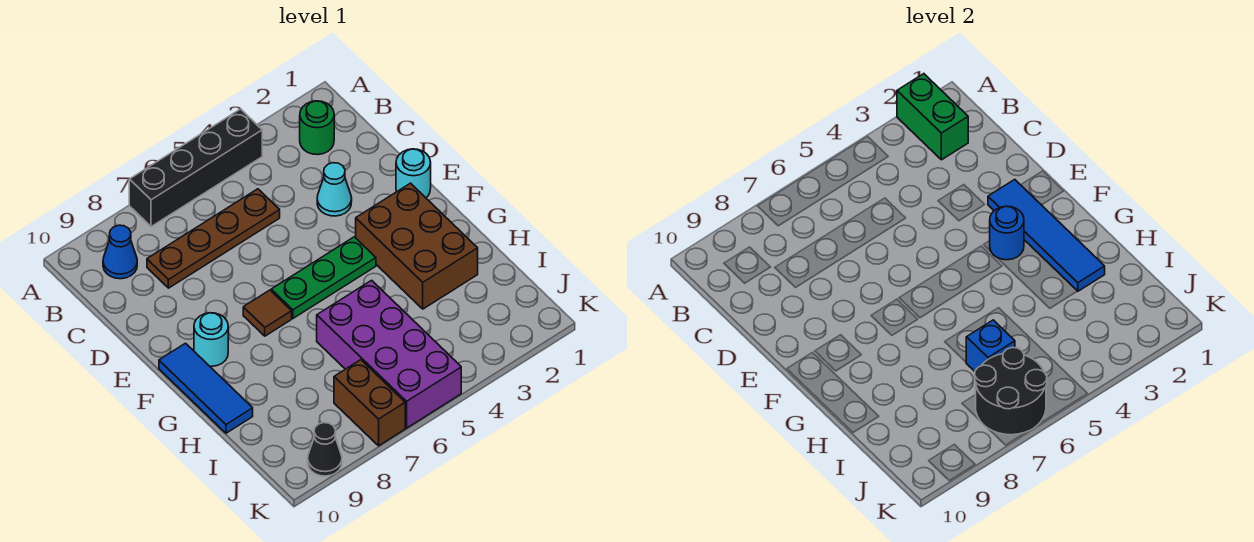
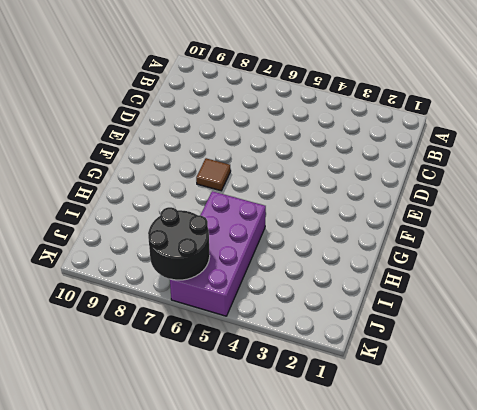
none -> black 1x4 brick [129,109,262,227]
none -> green 1x1 round brick [300,101,334,155]
none -> blue 1x1 cone [103,225,137,279]

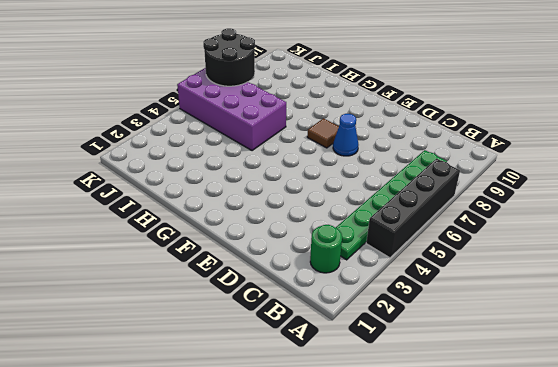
green 1x6 plate [336,150,447,260] -> none
blue 1x1 cone [333,114,358,156] -> blue 1x1 cone moved to [103,225,137,279]
none -> brown 1x4 plate [147,189,280,288]
none -> cyan 1x1 cone [317,163,352,216]
none -> cyan 1x1 round brick [396,149,431,198]

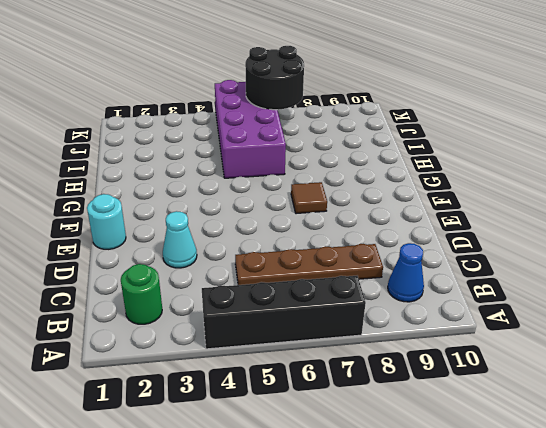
none -> brown 2x3 brick [356,183,478,309]
none -> green 1x3 plate [271,237,376,318]
none -> cyan 1x1 round brick [194,313,228,366]

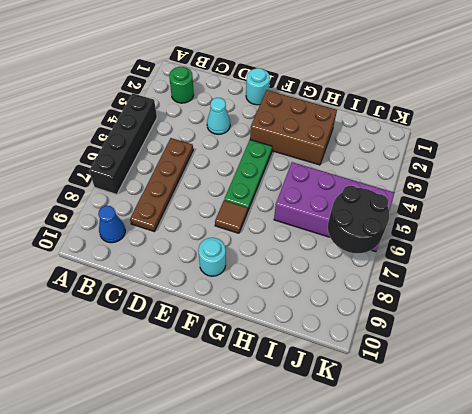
none -> blue 1x3 tile [159,343,253,433]
none -> brown 1x2 brick [334,360,405,446]
none -> black 1x1 cone [308,423,342,476]

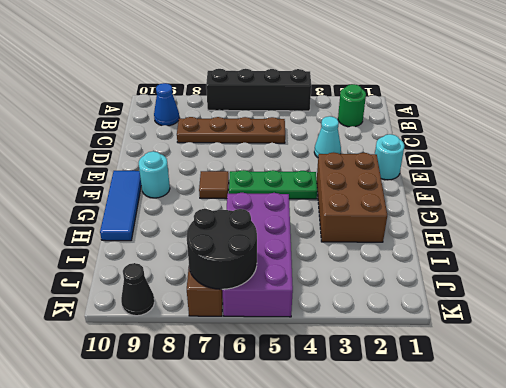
none -> green 1x2 brick [897,74,968,160]
none -> blue 1x4 tile [988,179,1105,291]
none -> blue 1x1 round brick [990,206,1024,260]

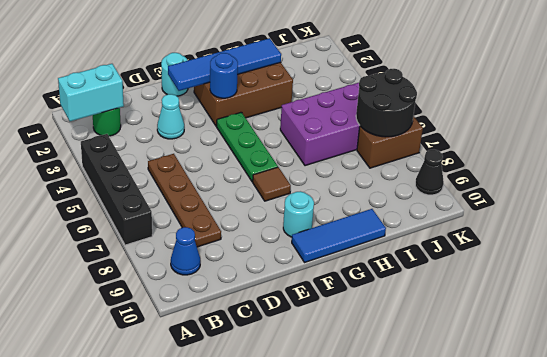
cyan 1x2 brick [58,64,124,121] -> green 1x2 brick [897,74,968,160]
none -> blue 1x1 brick [966,320,1015,371]

